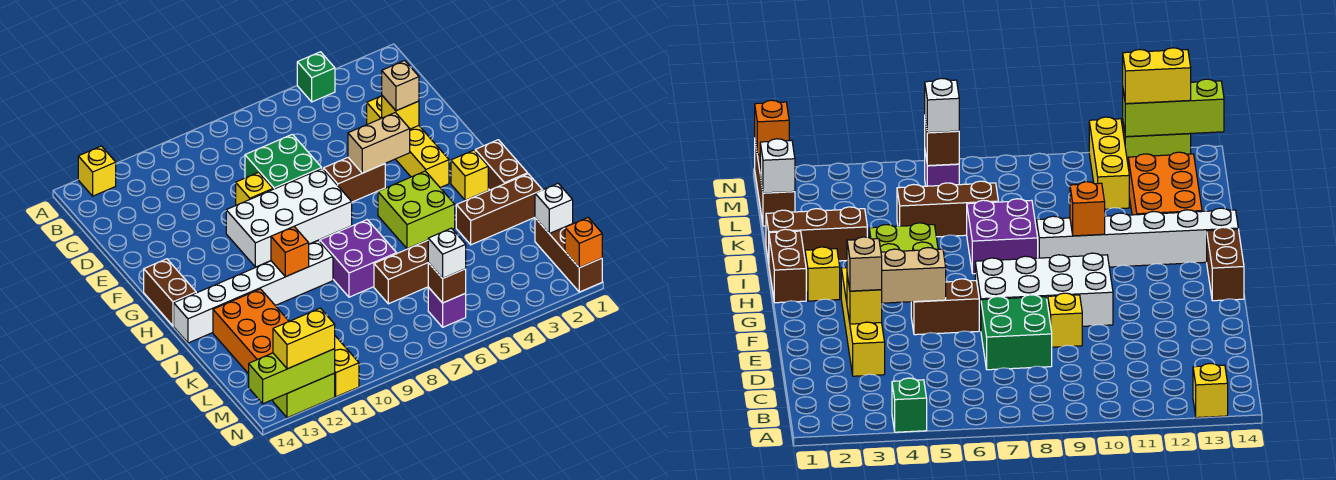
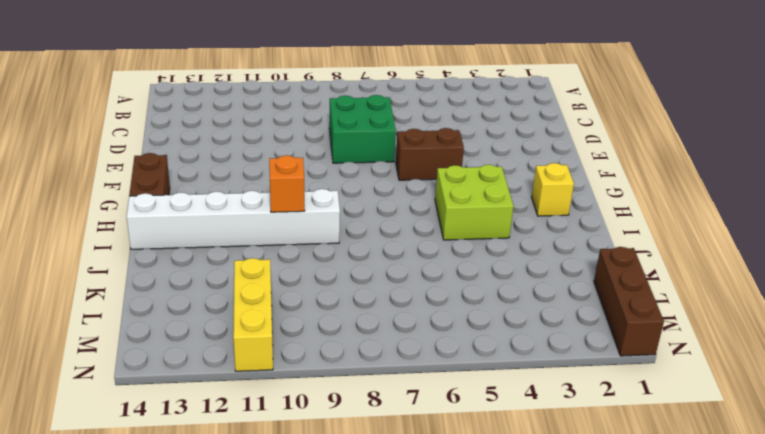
none -> green 1x1 brick [297,52,335,102]
none -> yellow 1x1 brick [78,146,116,196]
none -> yellow 1x4 brick [367,96,449,188]
none -> yellow 1x1 brick [236,172,273,205]

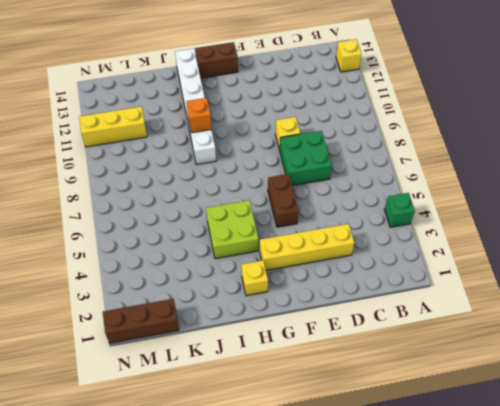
none -> white 2x4 brick [226,168,352,267]
none -> brown 1x2 brick [475,140,528,190]
none -> purple 2x2 brick [320,220,397,297]
none -> brown 1x3 brick [456,174,542,245]

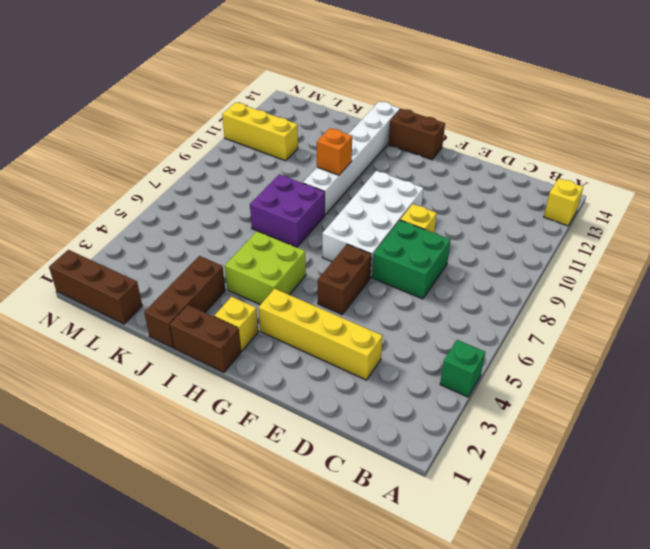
none -> orange 2x3 brick [213,289,289,374]
none -> brown 1x3 brick [374,240,428,304]
none -> purple 1x1 brick [428,287,466,327]
none -> lime 1x2 brick [273,373,335,418]

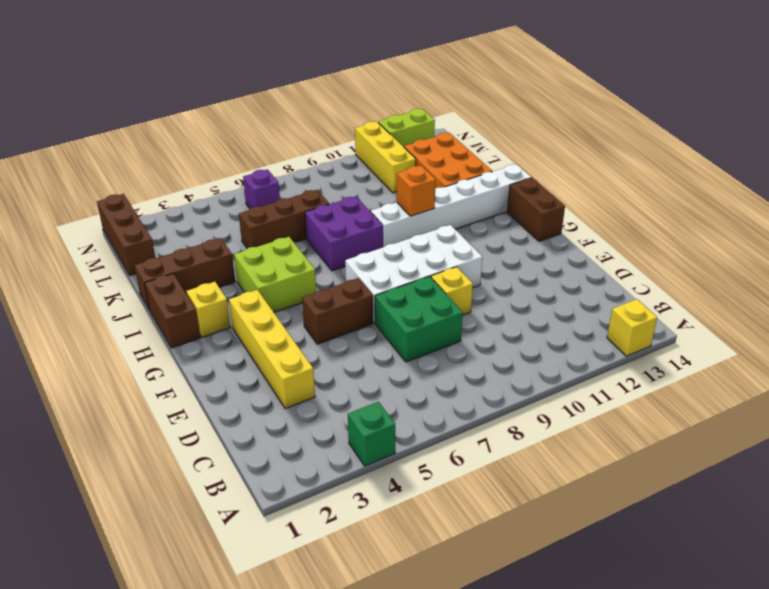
none -> yellow 1x1 brick [382,96,419,129]
none -> tan 1x2 brick [348,113,410,173]
none -> white 1x1 brick [535,184,573,233]
none -> brown 1x1 brick [428,263,466,303]

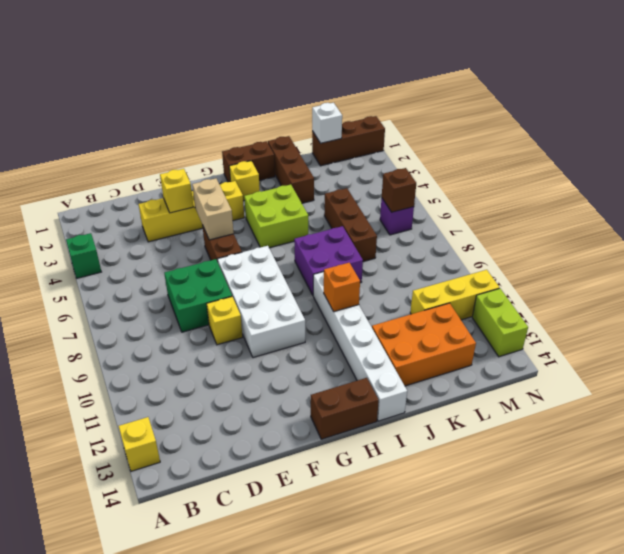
none -> orange 1x1 brick [565,218,602,268]
none -> lime 1x3 brick [249,349,335,404]
none -> tan 1x1 brick [382,61,419,111]
none -> white 1x1 brick [428,228,466,278]

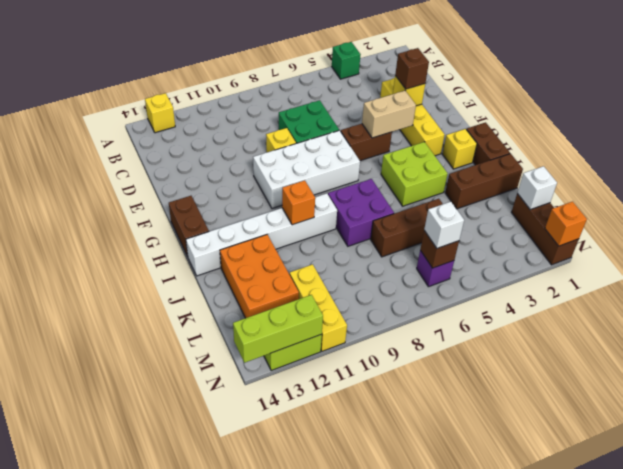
brown 1x1 brick [395,48,429,89] -> tan 1x1 brick [382,61,419,111]
none -> yellow 1x2 brick [273,308,335,369]

